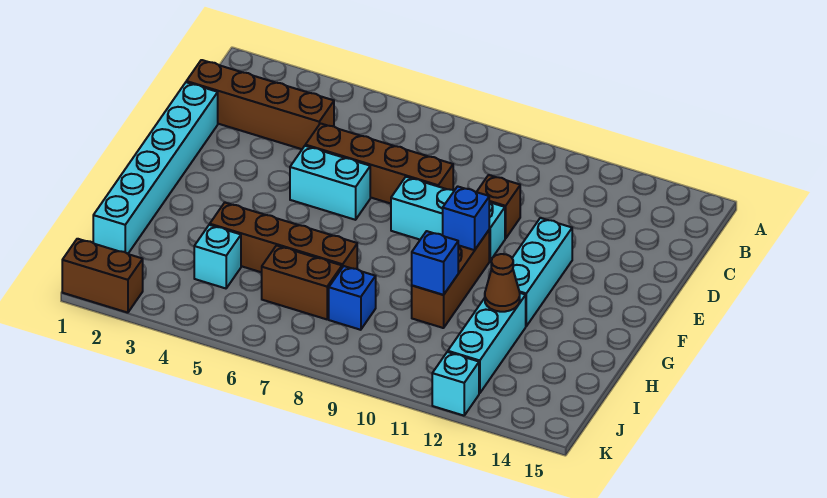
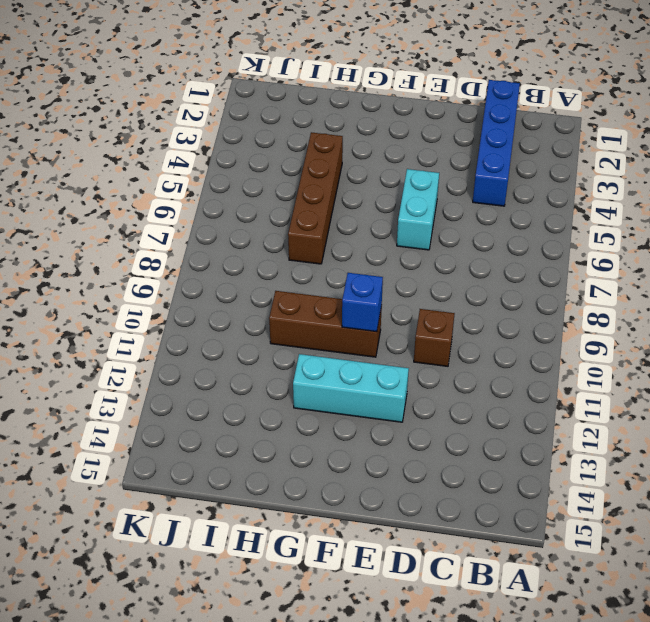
blue 1x4 brick [473,80,520,206] -> brown 1x4 brick [186,60,334,149]
none -> cyan 1x6 brick [93,82,218,254]
none -> brown 1x4 brick [305,123,453,204]
none -> cyan 1x3 brick [391,177,505,261]

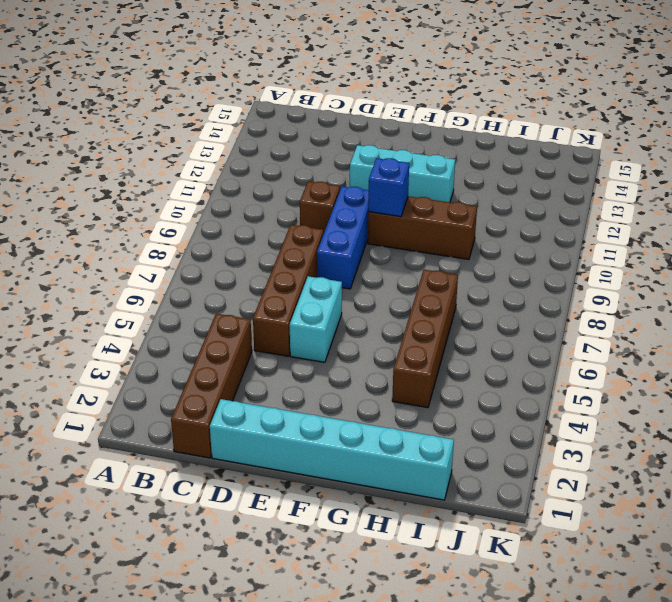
blue 1x3 brick [317,186,369,289] -> cyan 1x3 brick [391,177,505,261]
none -> cyan 1x3 brick [448,293,526,393]
none -> cyan 1x1 brick [194,225,241,288]
none -> brown 1x2 brick [262,245,342,319]

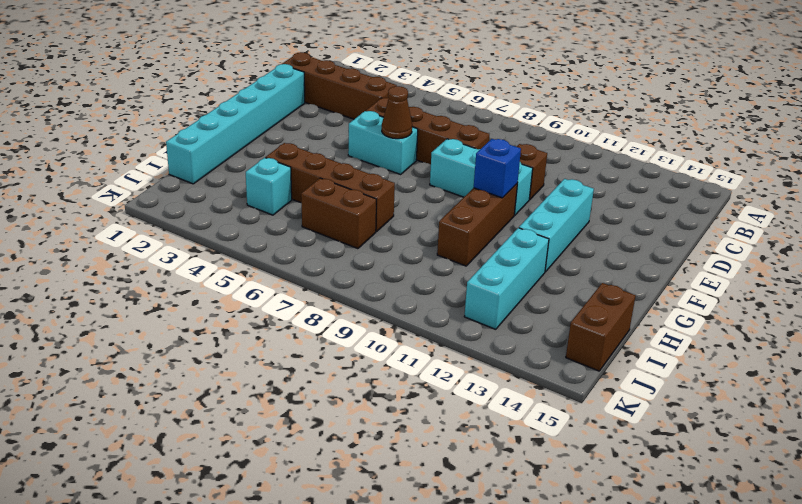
brown 1x1 cone [382,86,412,139] -> brown 1x1 cone moved to [485,254,520,312]
brown 1x2 brick [566,283,636,371] -> brown 1x2 brick turned to [62,239,143,313]
none -> blue 1x1 brick [329,266,376,330]
none -> cyan 1x1 brick [432,352,479,416]
none -> blue 1x1 brick [412,231,458,295]

